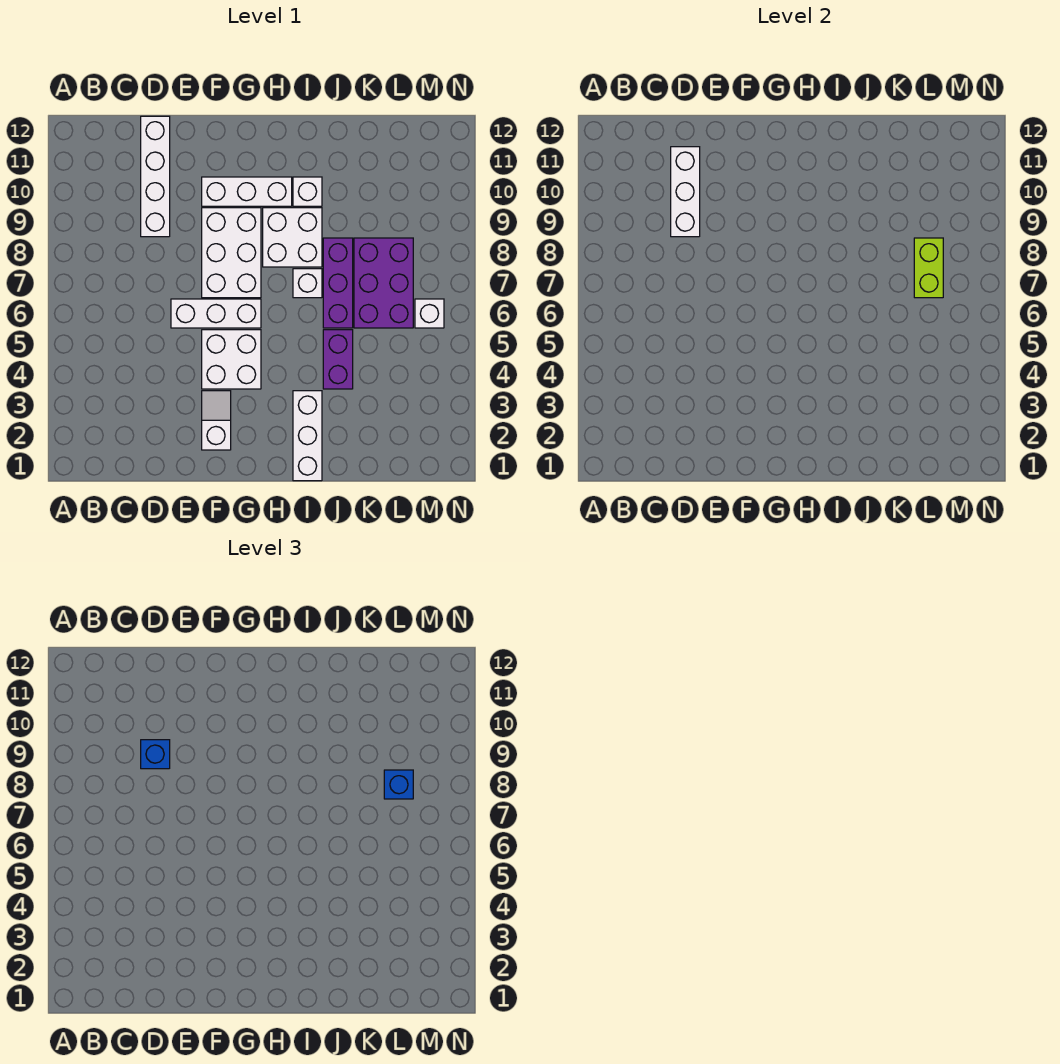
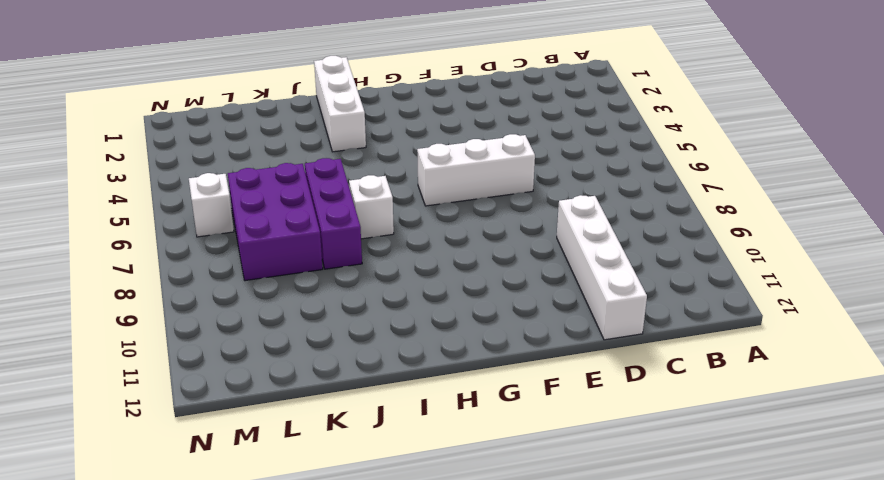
none -> white 1x2 slope [202,391,231,450]
none -> white 2x2 brick [202,330,261,389]
none -> white 2x3 brick [202,208,261,298]

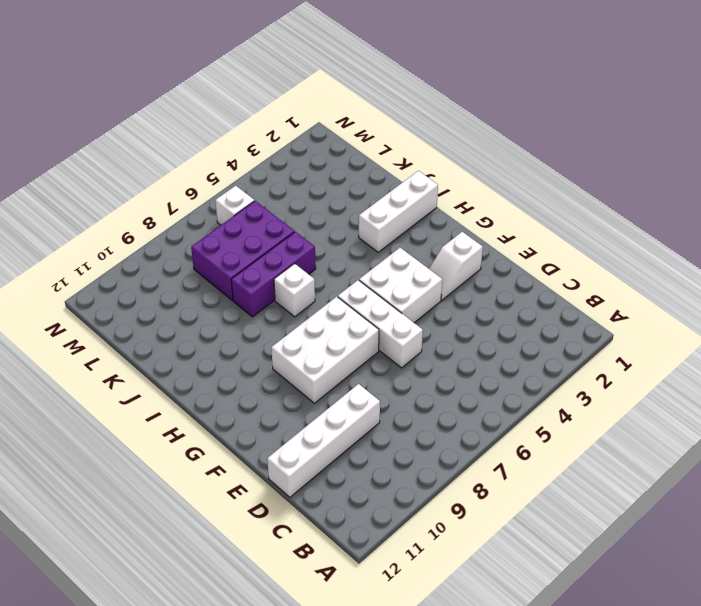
none -> white 1x3 brick [202,177,292,206]
none -> white 2x2 brick [263,208,322,267]
none -> white 1x1 brick [293,177,322,206]

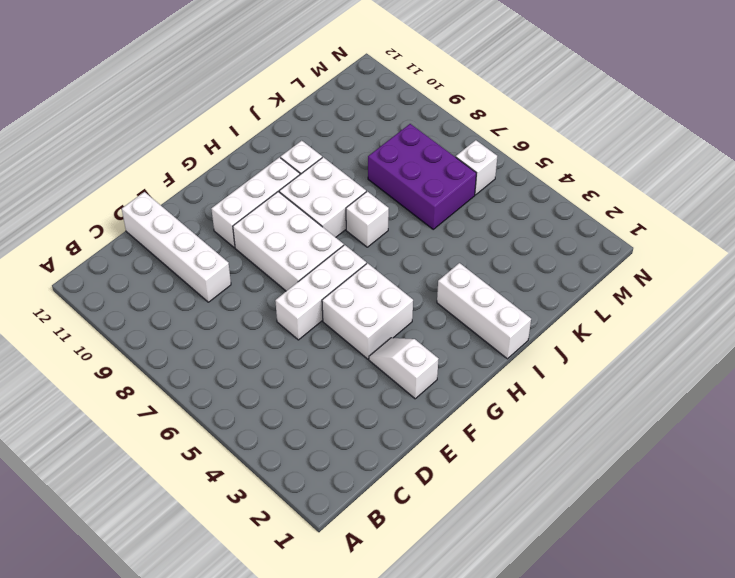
none -> purple 1x2 brick [323,330,353,389]
none -> purple 1x3 brick [323,238,353,328]
none -> white 1x3 brick [671,147,700,237]

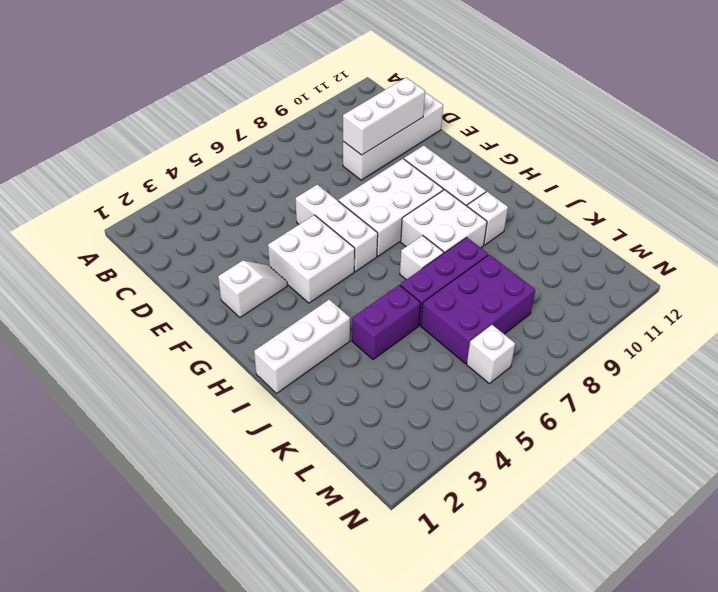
none -> lime 1x2 brick [914,238,943,298]
none -> blue 1x1 brick [141,740,170,769]
none -> blue 1x1 brick [384,770,413,799]

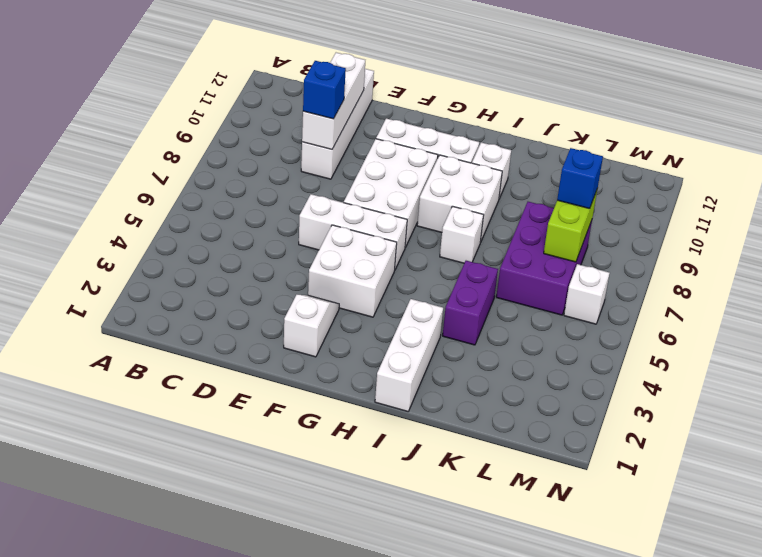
none -> purple 1x3 brick [323,238,353,328]

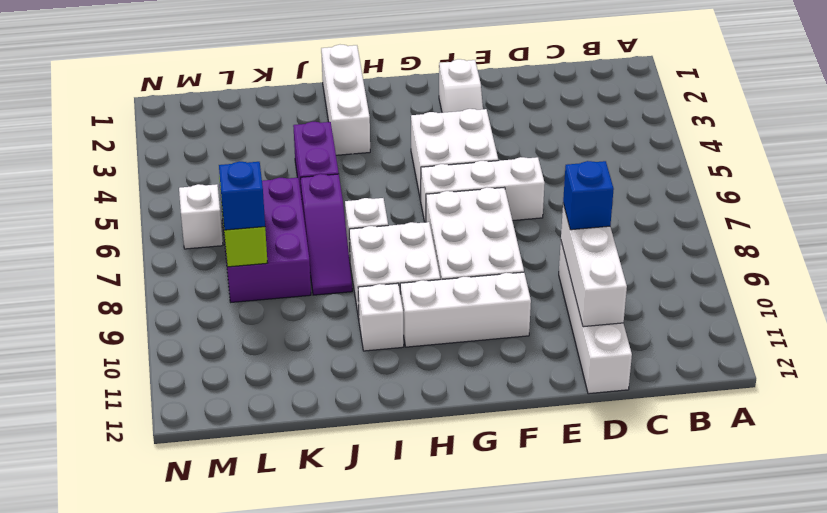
purple 1x3 slope [300,174,352,295] -> purple 1x3 brick [323,238,353,328]

